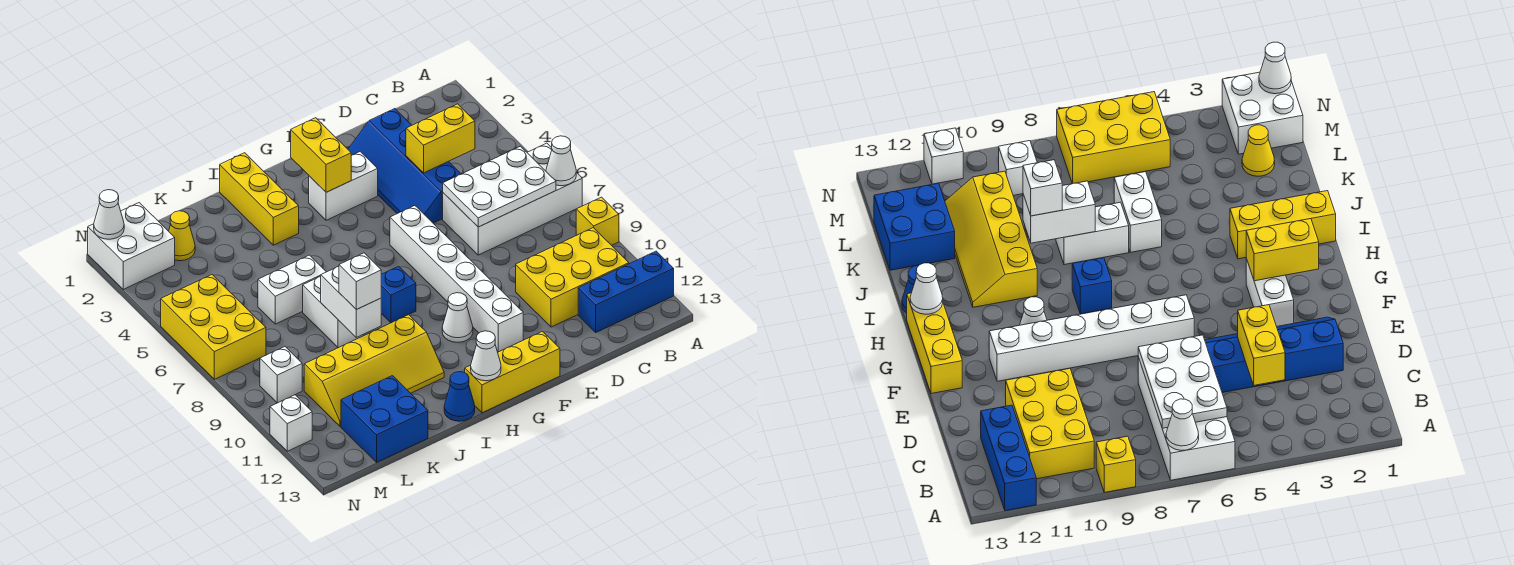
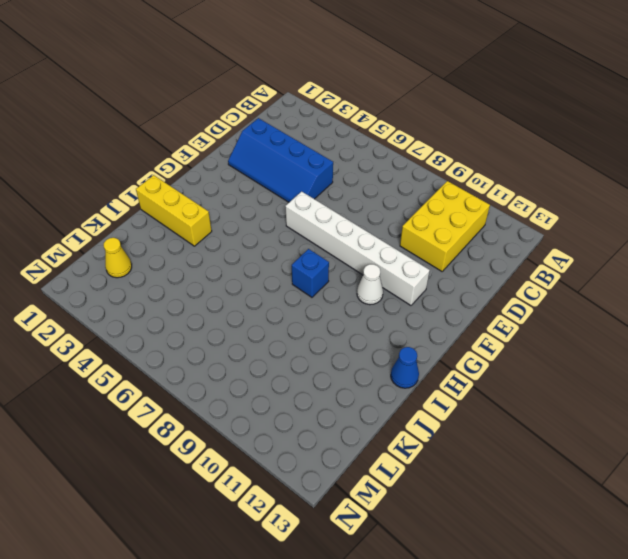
none -> white 2x4 brick [443,143,582,255]
none -> yellow 1x1 brick [576,197,619,245]
none -> blue 1x3 brick [578,251,674,332]

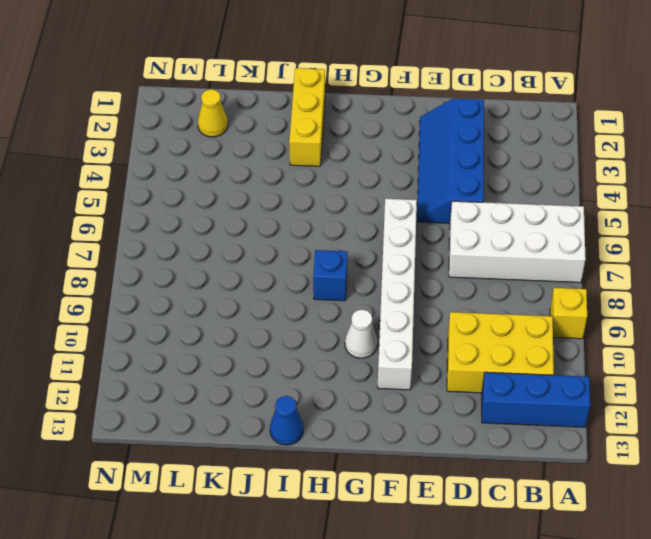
none -> white 1x2 brick [309,152,378,220]
none -> yellow 1x3 brick [465,331,560,413]
none -> yellow 2x4 slope [304,315,444,426]

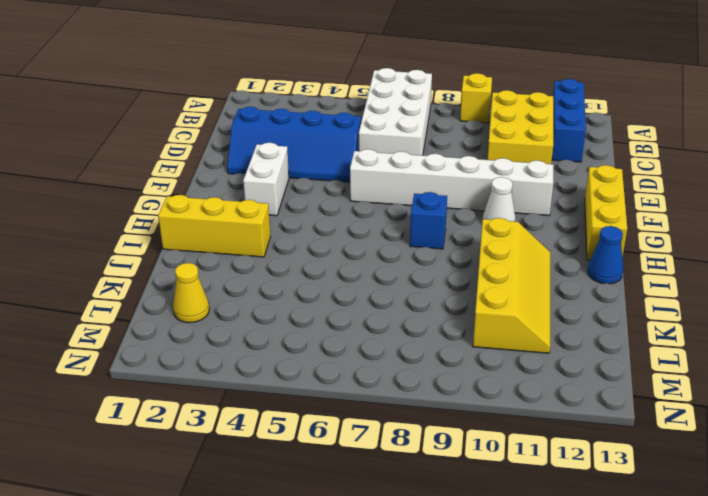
none -> white 1x2 brick [258,255,326,324]
none -> white 1x2 brick [303,277,363,348]
none -> blue 2x2 brick [341,376,428,462]

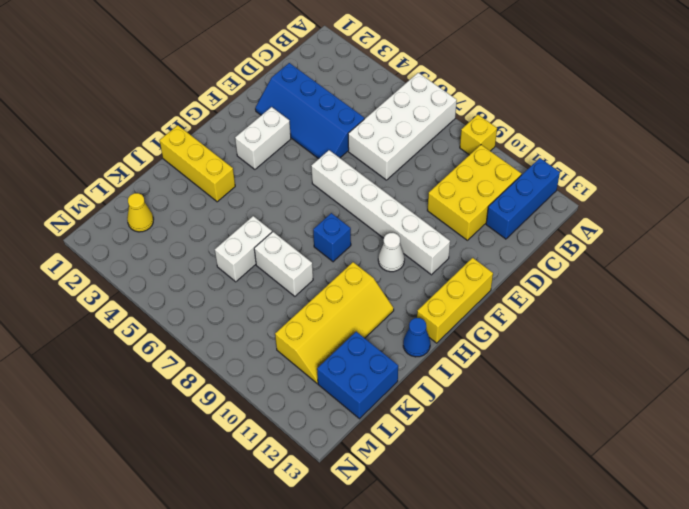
none -> white 2x2 brick [88,203,175,289]
none -> yellow 2x3 brick [161,275,266,379]
none -> white 1x1 brick [260,347,302,403]

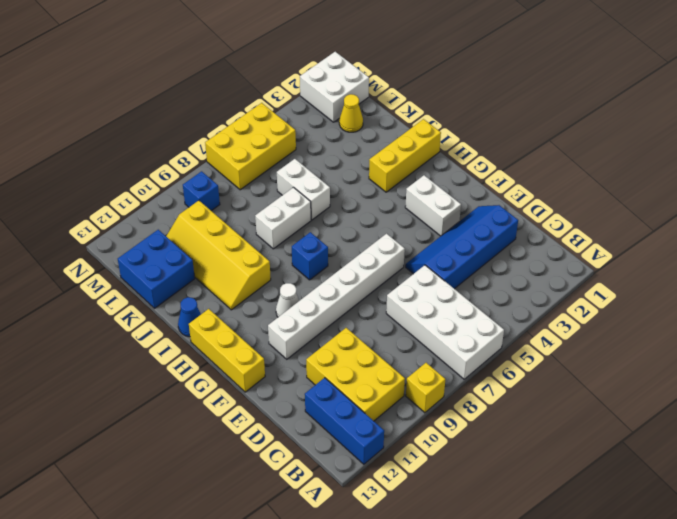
blue 1x1 brick [183,171,220,211] -> white 1x1 brick [260,347,302,403]
none -> white 1x1 brick [270,395,312,451]
none -> white 1x1 cone [546,136,576,186]
none -> white 2x3 plate [443,146,556,227]

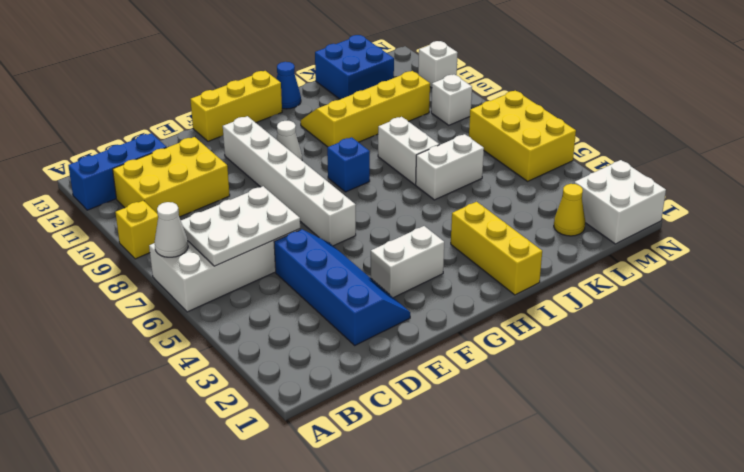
none -> yellow 1x2 brick [406,104,475,173]
none -> yellow 1x2 brick [291,118,351,192]
none -> white 1x1 cone [471,331,501,381]

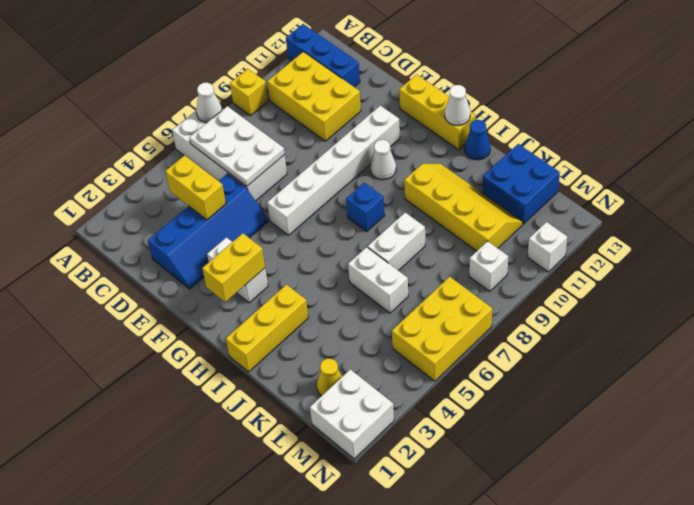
none -> white 1x2 brick [320,266,381,337]
none -> white 1x1 cone [94,190,124,239]
none -> white 1x1 brick [339,253,381,310]

